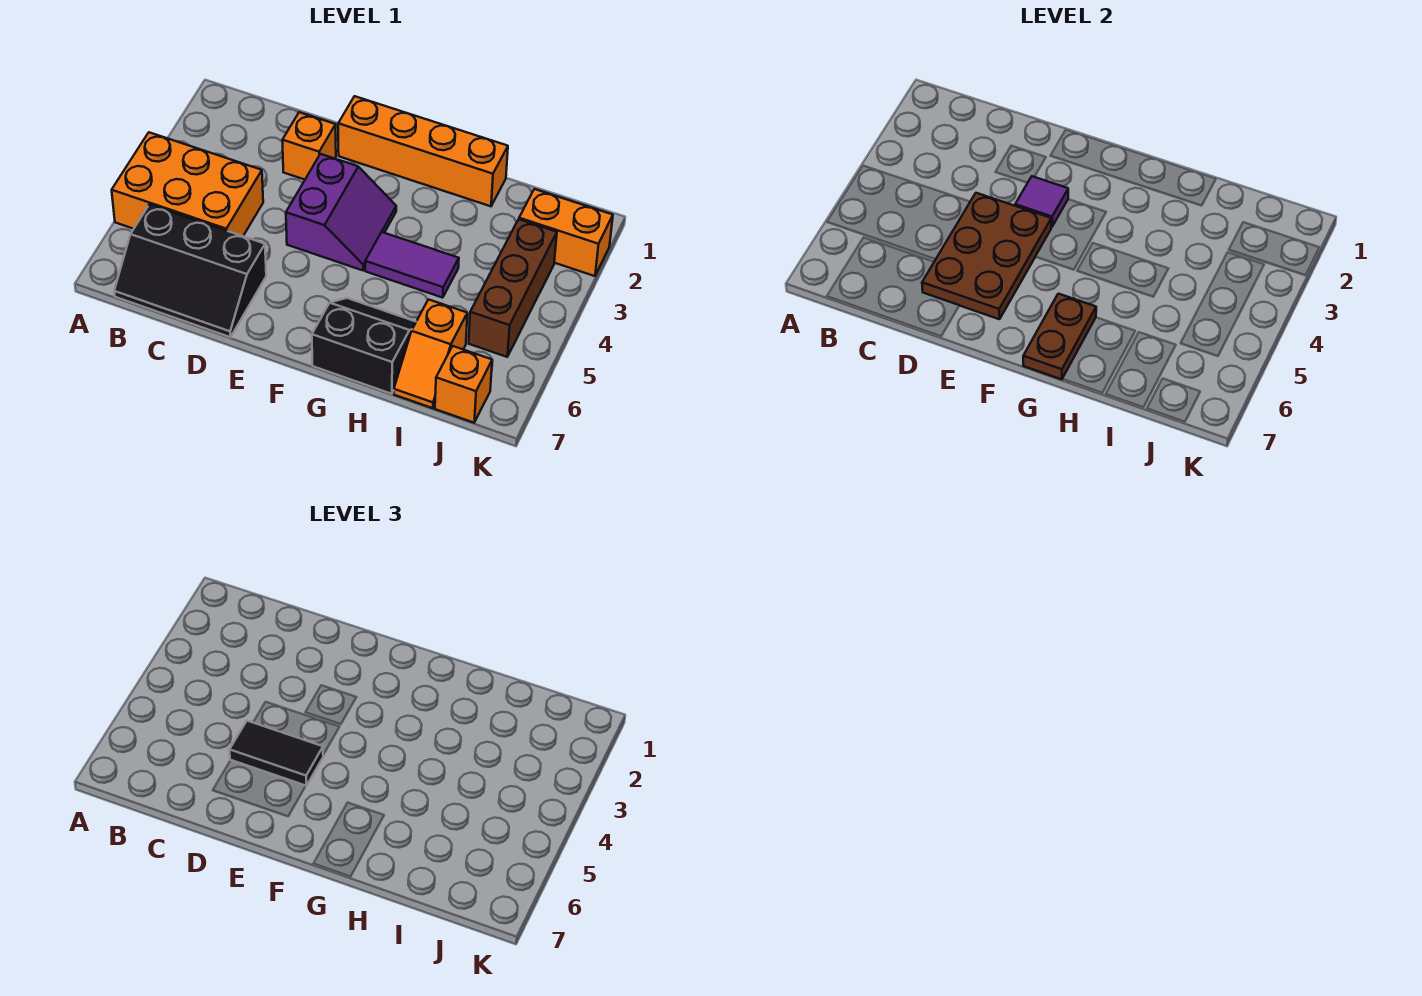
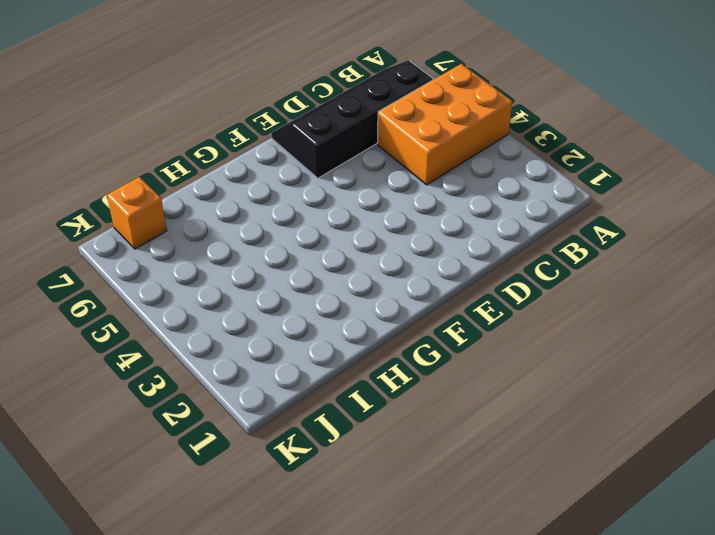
black 2x4 slope [272,60,433,178] -> black 2x3 slope [114,204,266,337]
none -> orange 1x1 brick [282,112,336,180]
none -> orange 1x4 brick [338,96,508,206]
none -> purple 2x2 slope [286,154,396,270]

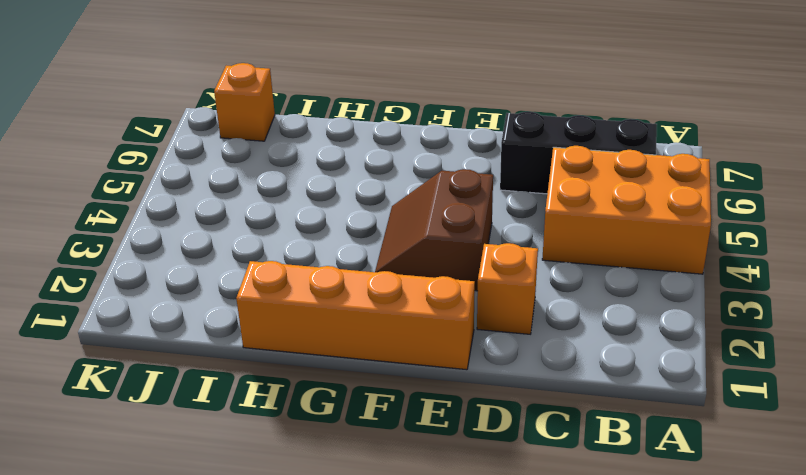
brown 2x2 slope [375,169,493,291] -> purple 2x2 slope [286,154,396,270]
none -> purple 1x2 tile [365,232,459,298]
none -> black 2x2 slope [312,298,416,394]
none -> orange 1x2 slope [394,300,467,408]

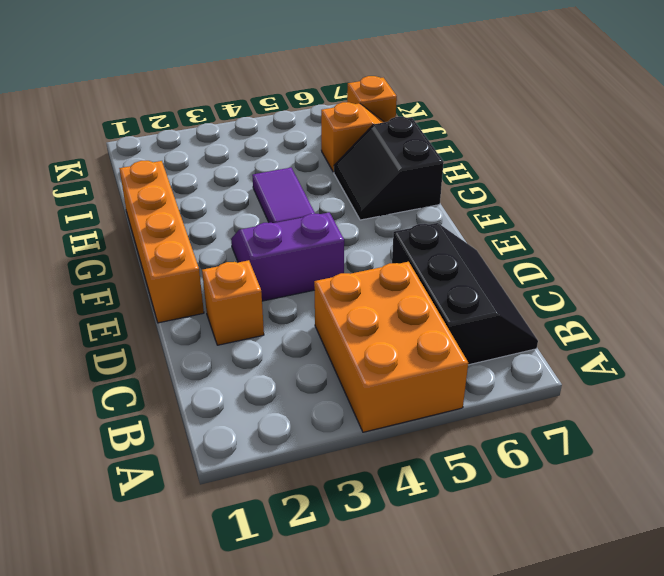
none -> orange 1x2 brick [519,189,613,276]
none -> brown 1x3 brick [469,219,557,357]
none -> brown 2x3 plate [922,193,1051,319]

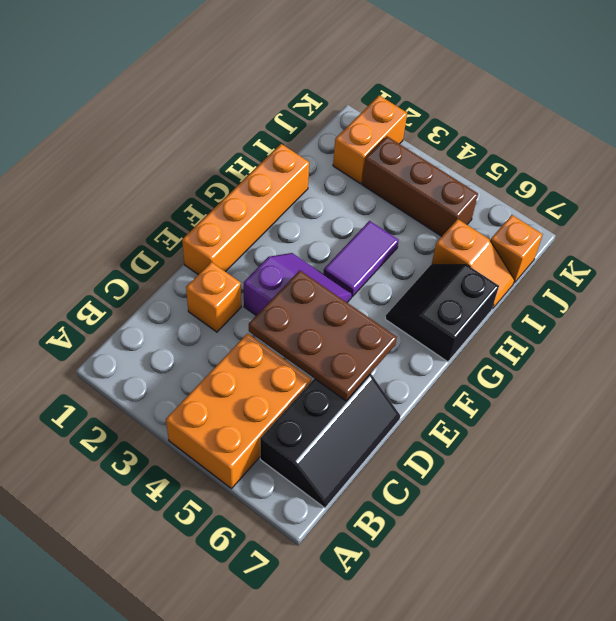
none -> purple 1x1 tile [1015,176,1068,227]
none -> brown 1x2 plate [1023,294,1096,379]
none -> black 1x2 tile [230,721,323,786]

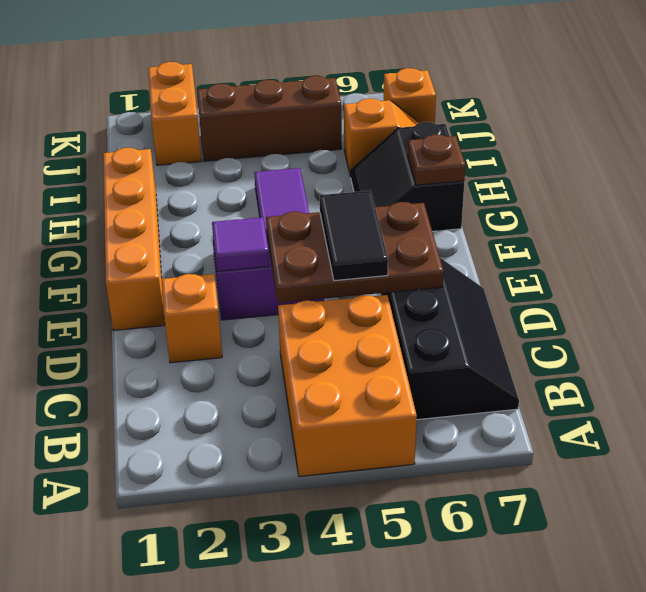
brown 1x1 plate [408,134,466,185] -> brown 1x2 plate [1023,294,1096,379]

